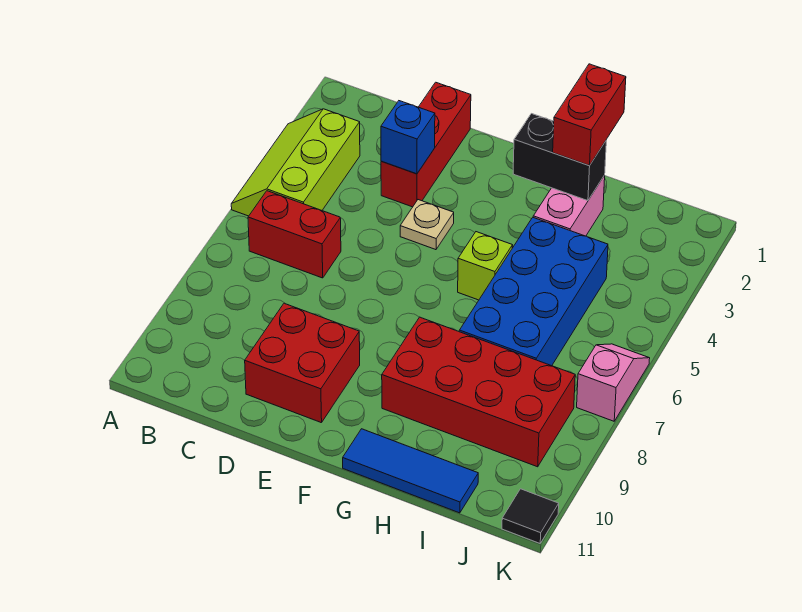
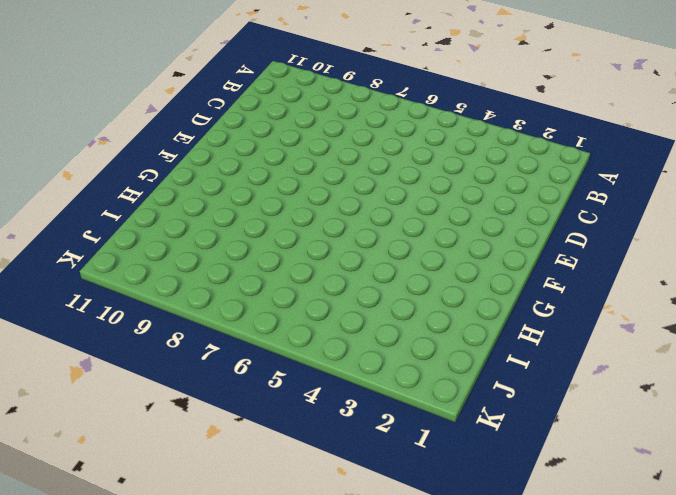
none -> lime 2x3 slope [231,109,360,216]
none -> red 1x2 brick [248,191,341,278]
none -> red 1x3 brick [381,82,471,207]

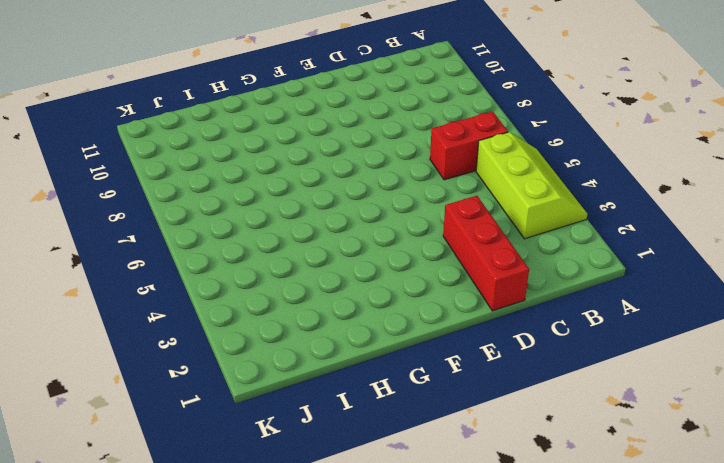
none -> red 2x2 brick [245,303,360,423]
none -> tan 1x1 plate [400,200,454,250]
none -> lime 1x1 brick [458,232,513,300]

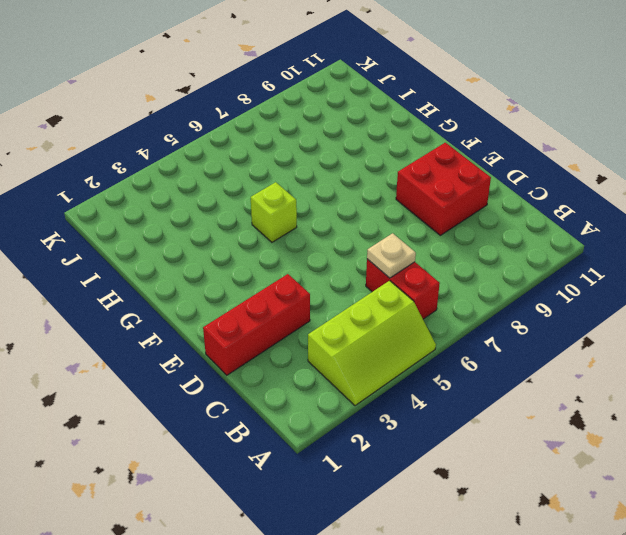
tan 1x1 plate [367,233,416,278] -> tan 1x1 plate moved to [400,200,454,250]
none -> red 2x4 brick [382,317,575,467]
none -> blue 1x3 tile [343,429,478,513]
none -> pink 1x2 brick [533,175,605,236]

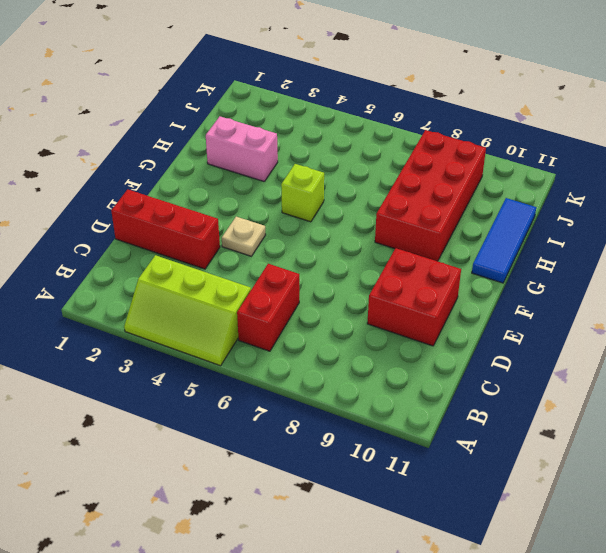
none -> blue 2x4 brick [459,218,608,366]
none -> pink 1x2 slope [577,344,650,421]
none -> black 1x1 tile [502,489,559,543]

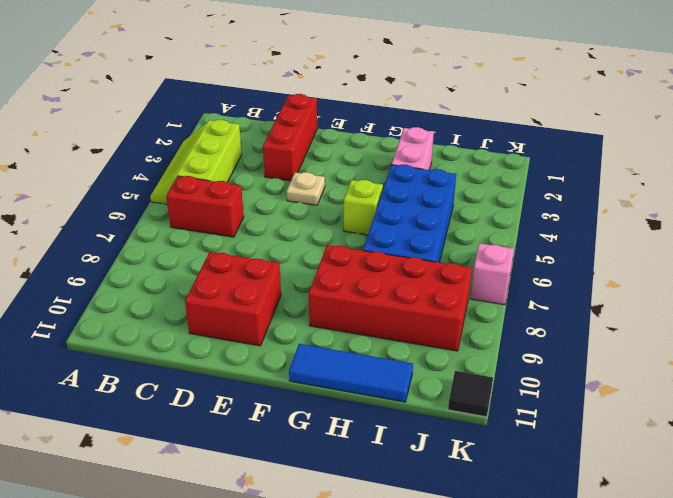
none -> blue 1x1 brick [381,101,435,174]
none -> black 1x2 brick [513,114,606,201]
none -> red 1x2 brick [553,64,626,166]

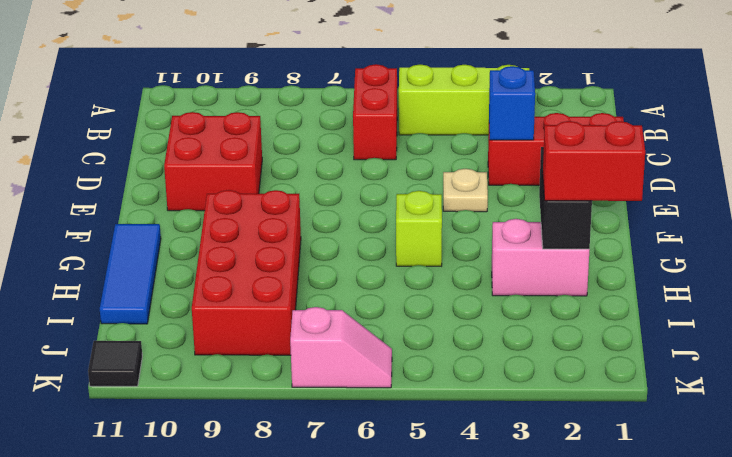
none -> blue 2x4 brick [459,218,608,366]

